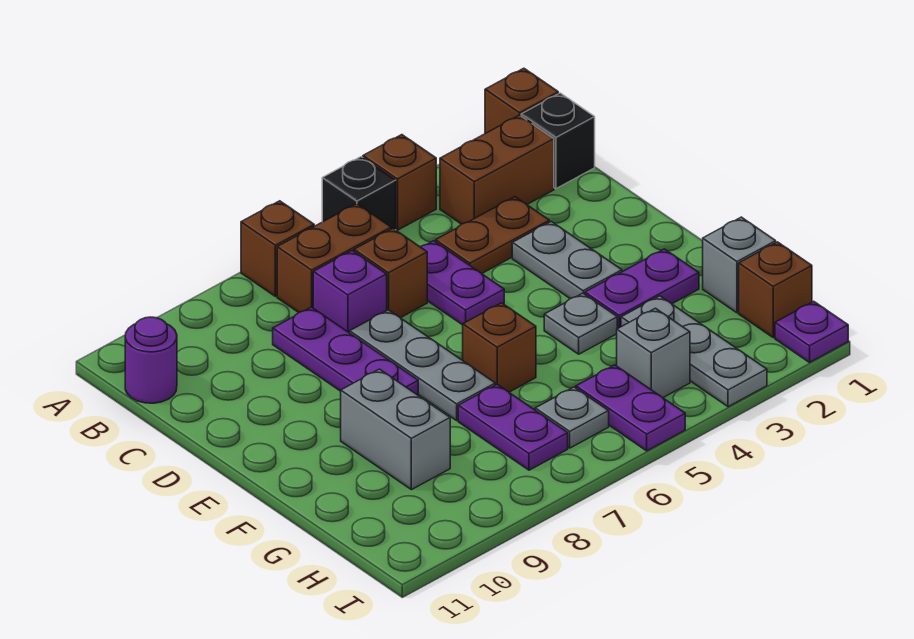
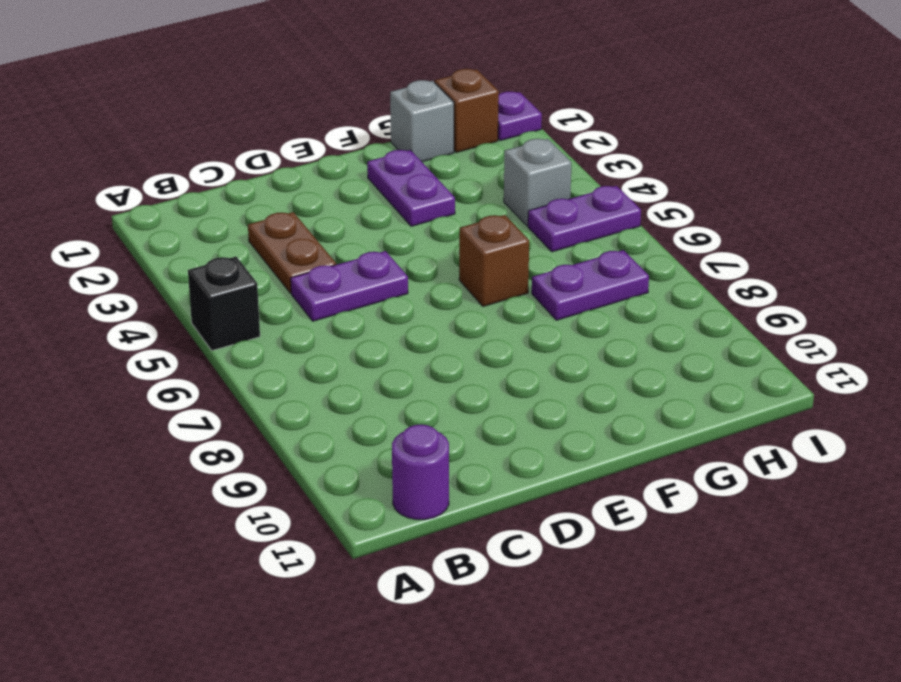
none -> brown 1x1 brick [485,68,558,134]
none -> brown 1x1 brick [363,135,436,230]
none -> brown 1x1 brick [241,201,314,297]

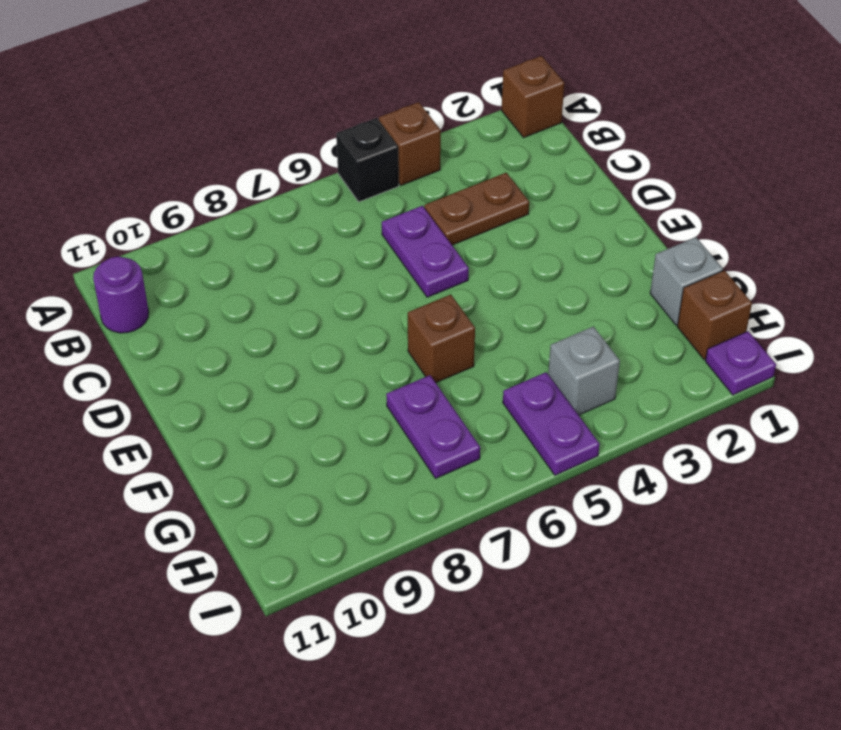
none -> brown 1x1 brick [241,201,314,297]
none -> black 1x1 brick [521,93,595,189]
none -> brown 1x2 brick [440,115,554,224]

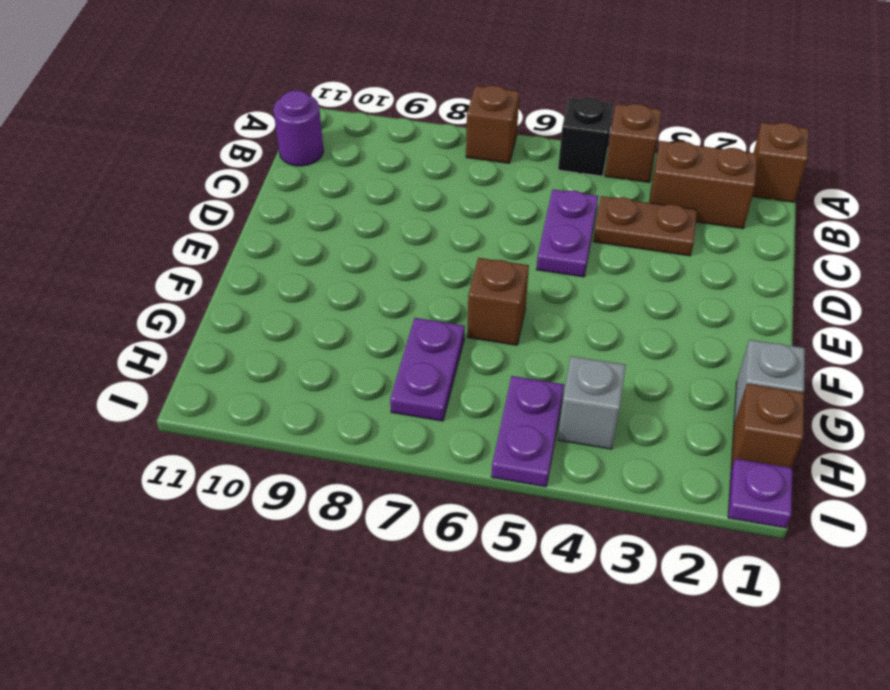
none -> black 1x1 brick [521,93,595,189]
none -> brown 1x2 brick [277,204,391,313]
none -> brown 1x1 brick [354,228,427,318]

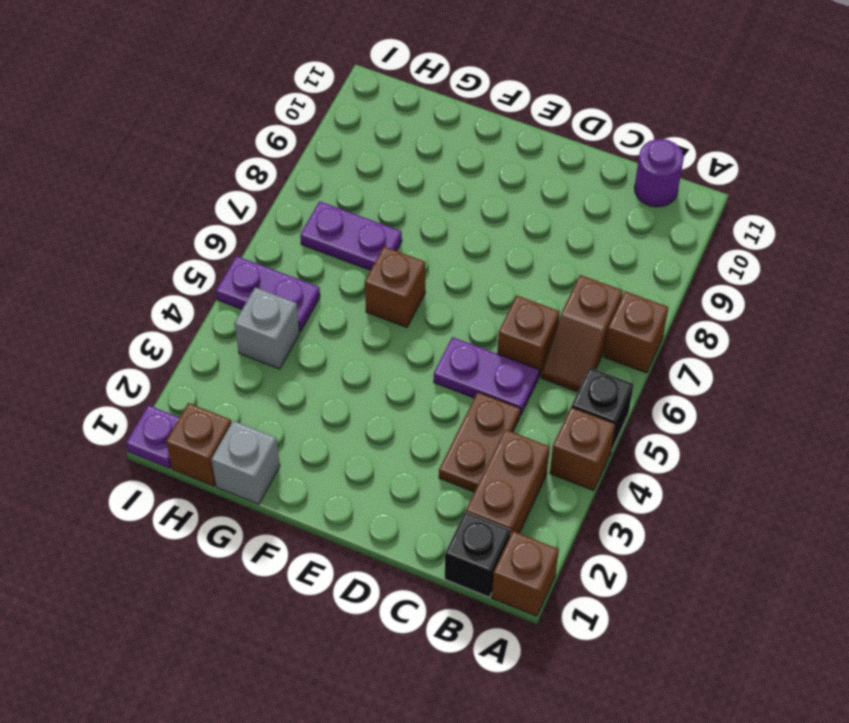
brown 1x2 slope [541,275,623,392] -> brown 1x2 brick [277,204,391,313]
none -> purple 1x1 brick [313,251,387,333]
none -> purple 1x3 plate [273,307,418,395]
none -> grey 1x2 plate [512,222,622,299]

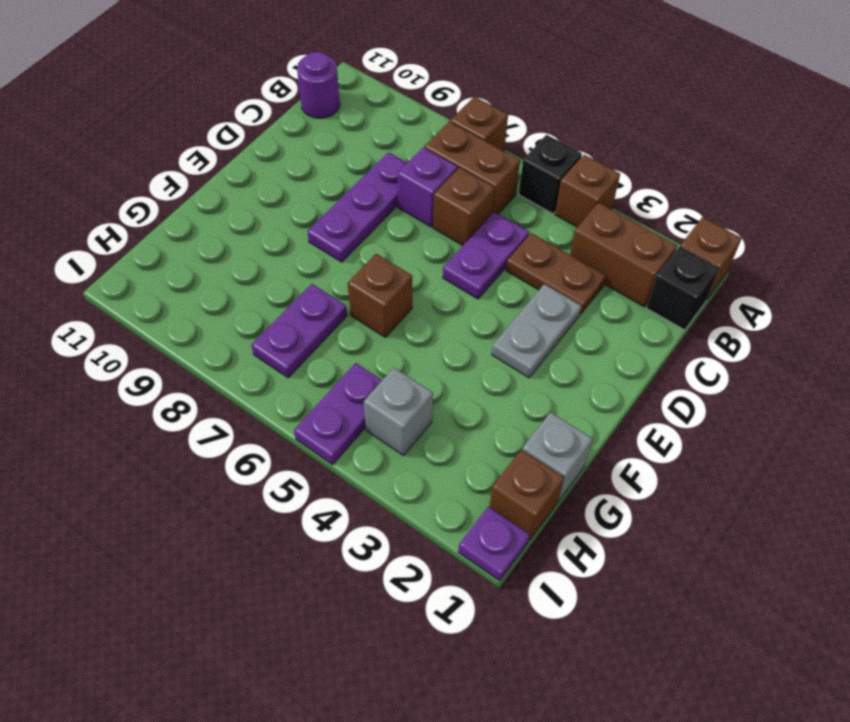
none -> grey 1x3 plate [350,310,495,420]
none -> purple 1x2 plate [585,249,699,329]
none -> grey 1x1 plate [544,293,617,354]

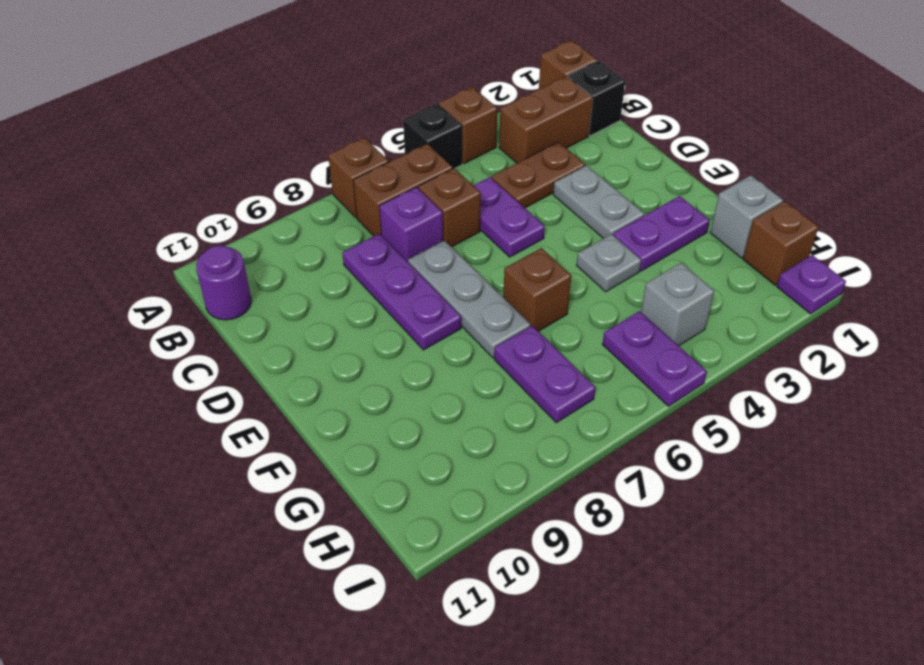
none -> grey 1x2 brick [341,369,450,490]
none -> grey 1x3 plate [621,296,767,407]
none -> grey 1x1 plate [535,387,609,448]

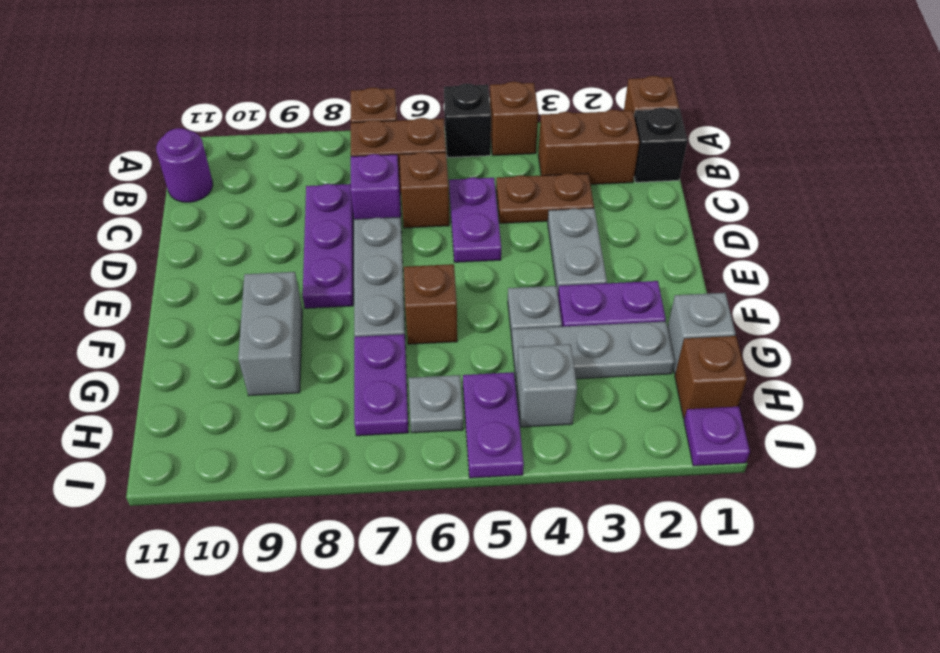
grey 1x3 plate [512,321,675,379] -> grey 1x3 plate turned to [621,296,767,407]

